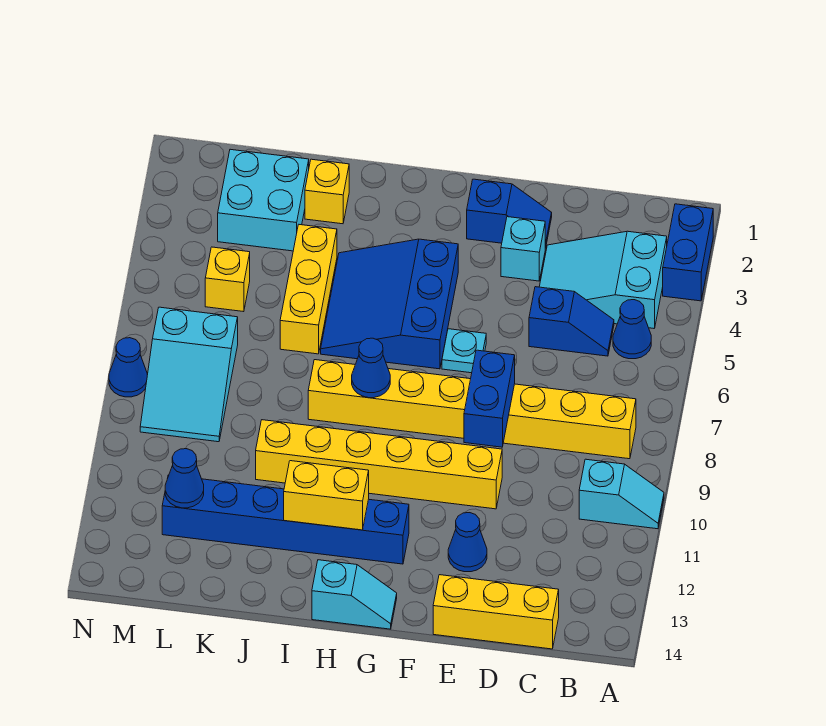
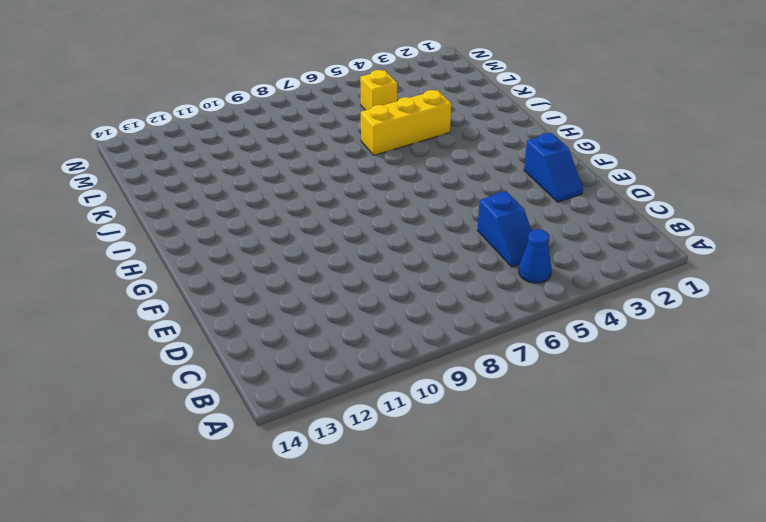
none -> blue 1x2 brick [663,204,713,301]
none -> cyan 1x2 slope [579,459,664,529]
none -> cyan 2x3 slope [539,231,667,328]

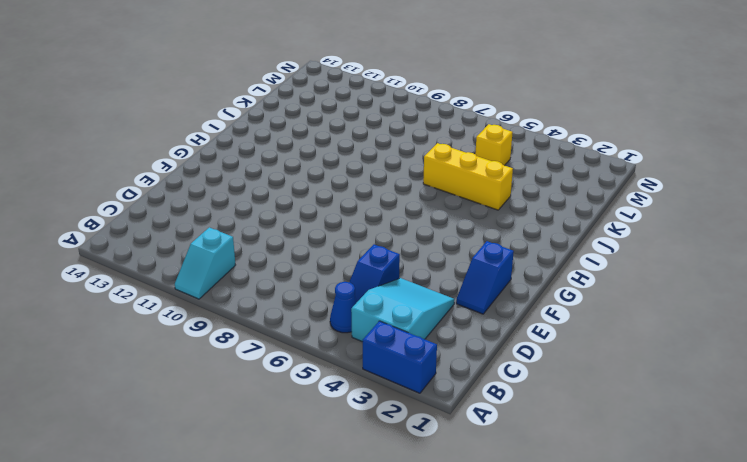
none -> yellow 1x8 brick [308,360,636,459]
none -> yellow 1x3 brick [433,575,559,649]
none -> cyan 1x1 brick [501,217,545,281]

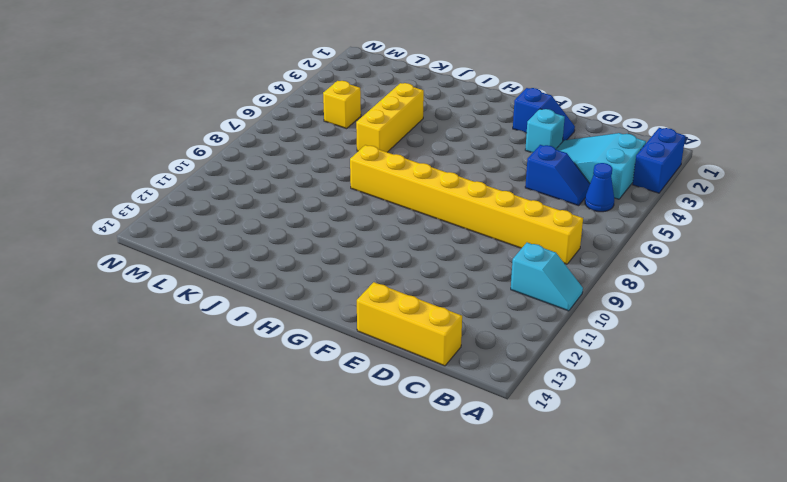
none -> yellow 1x6 brick [256,420,502,509]
none -> blue 1x1 cone [448,513,487,572]
none -> cyan 1x1 plate [442,329,486,373]

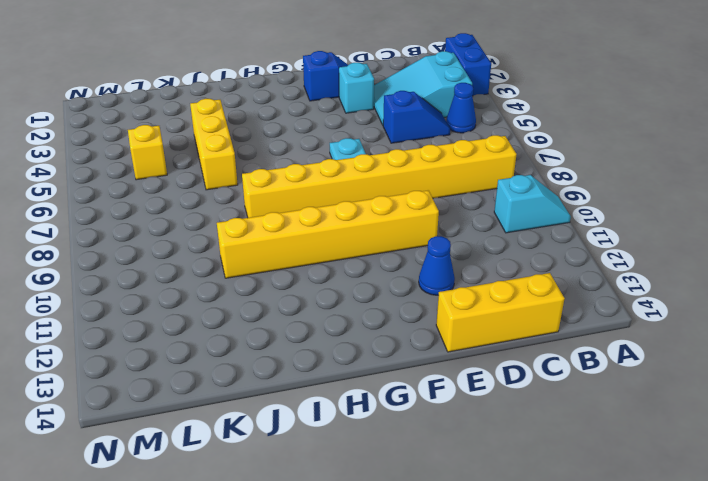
none -> blue 3x3 slope [321,239,458,369]
none -> blue 1x6 brick [162,475,409,564]
none -> cyan 1x2 slope [312,560,397,629]

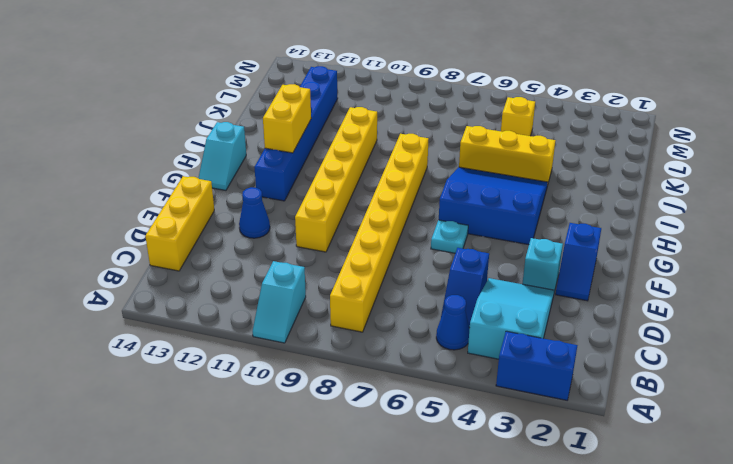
none -> yellow 1x1 brick [305,159,349,224]
none -> cyan 2x2 brick [218,149,309,251]
none -> cyan 2x3 slope [140,307,238,442]

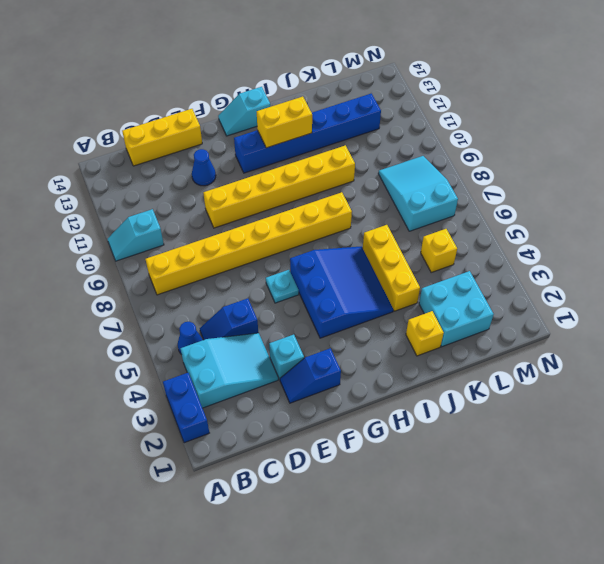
none -> blue 1x1 cone [109,338,147,397]
none -> blue 1x2 brick [464,350,515,447]
none -> blue 1x1 cone [352,338,390,398]

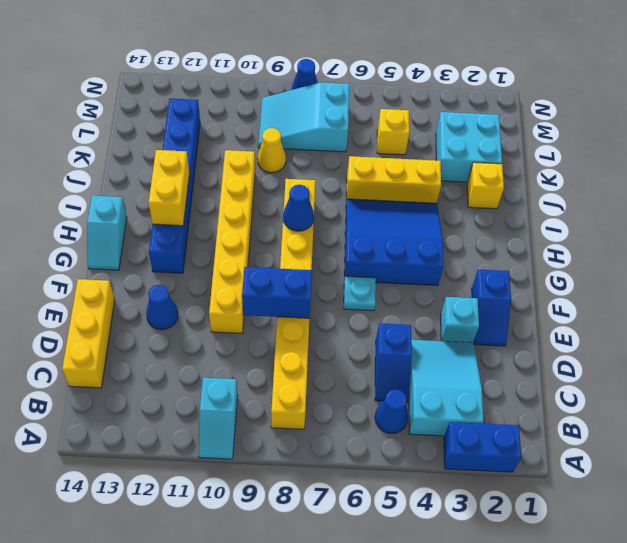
yellow 1x1 cone [257,128,286,173] -> none
none -> blue 1x1 cone [165,449,204,508]

